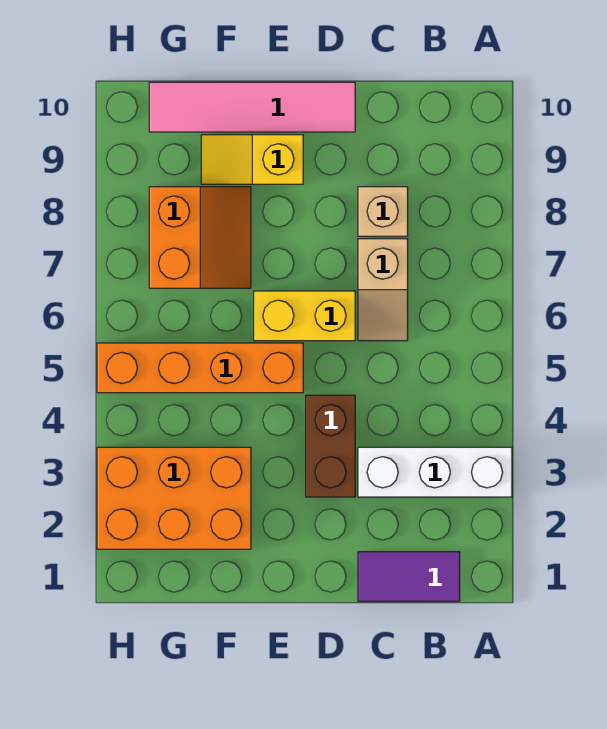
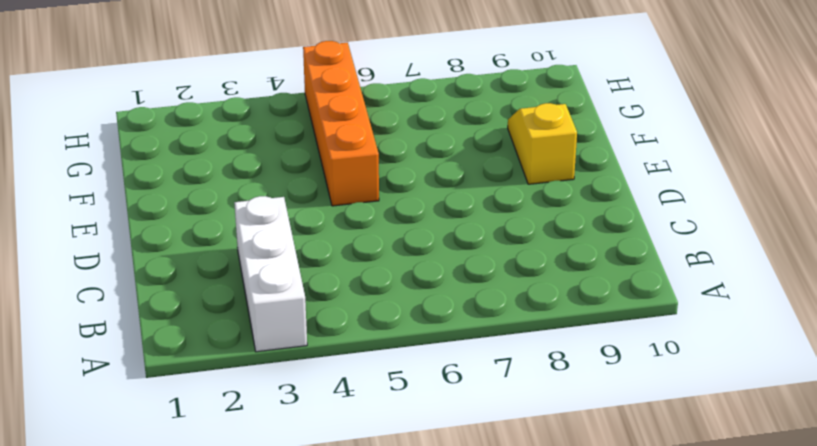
none -> purple 1x2 tile [358,552,460,601]
none -> tan 1x2 slope [358,239,408,341]

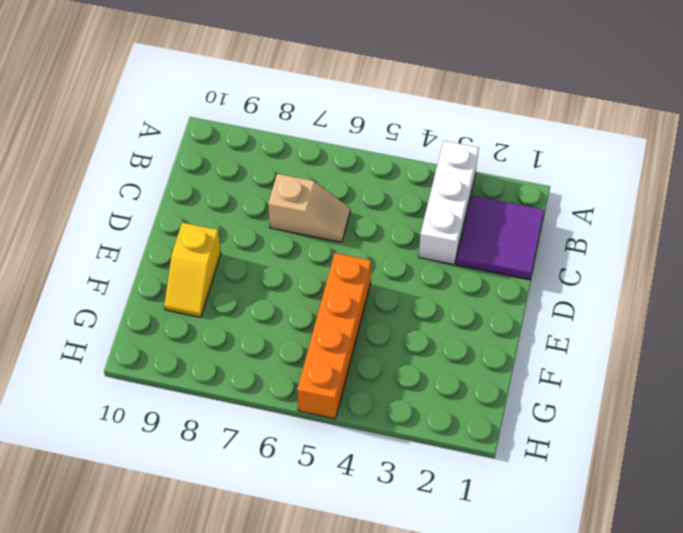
purple 2x2 tile [456,196,544,280] -> purple 1x2 tile [358,552,460,601]
none -> tan 1x1 brick [358,187,408,236]
none -> brown 1x2 brick [306,395,355,497]

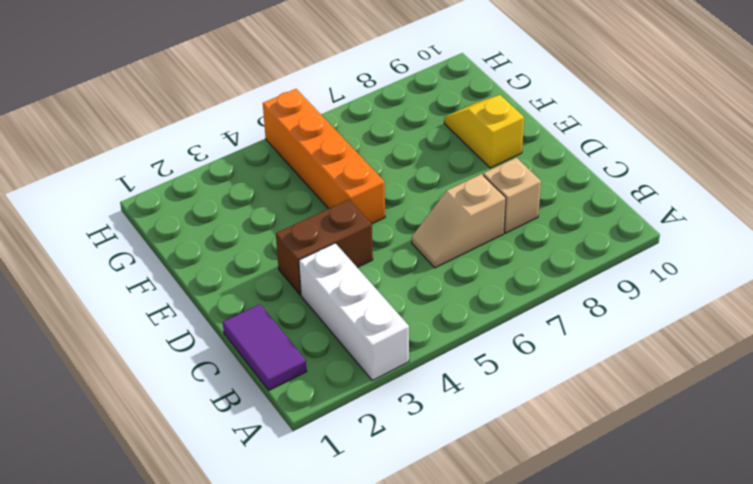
none -> yellow 1x2 brick [254,291,355,341]
none -> pink 1x4 tile [149,82,355,132]

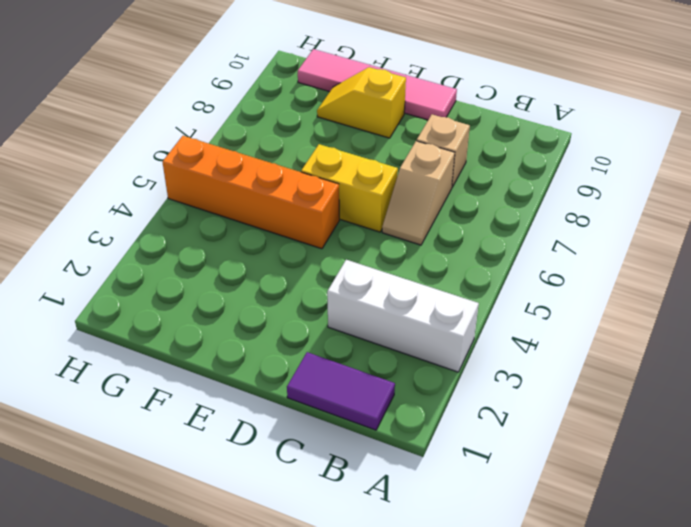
none -> brown 1x2 brick [306,395,355,497]
none -> orange 2x3 brick [97,447,251,549]

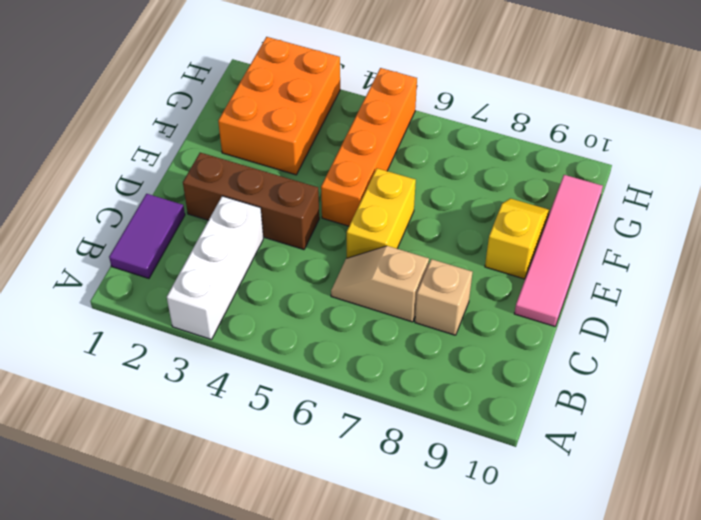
brown 1x3 brick [183,153,319,250] -> brown 1x2 brick [306,395,355,497]
none -> orange 2x2 slope [149,187,251,288]

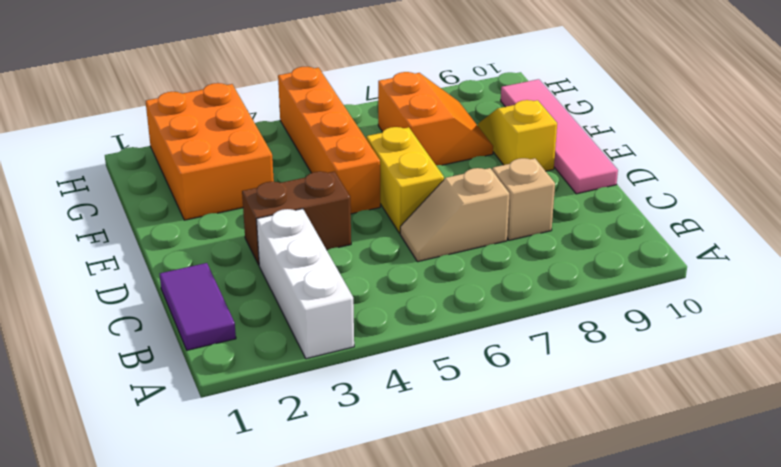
orange 2x2 slope [378,72,493,165] -> orange 2x2 slope turned to [149,187,251,288]

